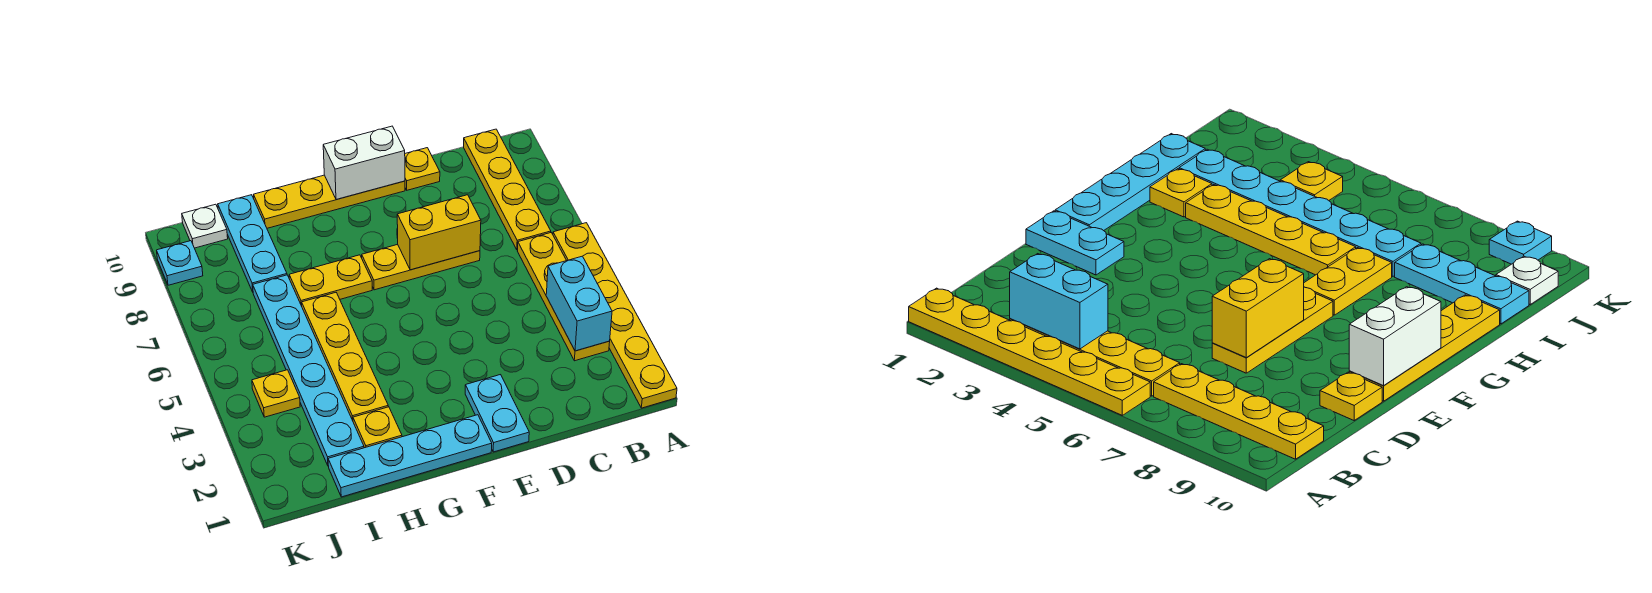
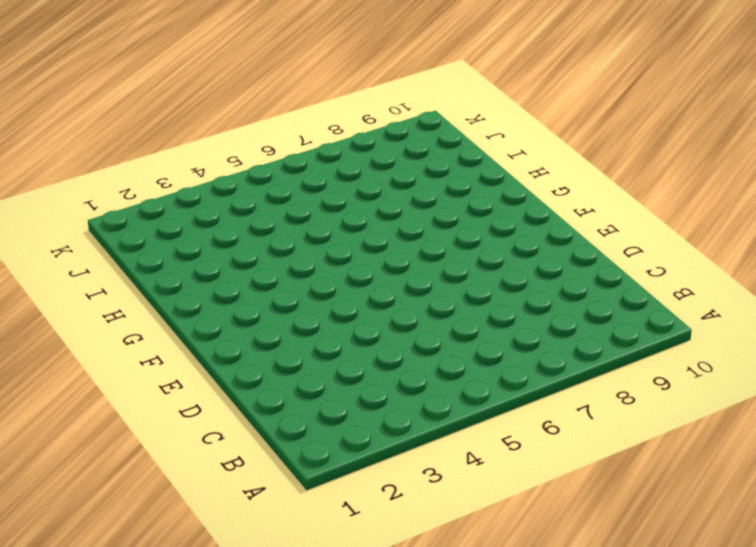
none -> yellow 1x6 plate [553,223,677,408]
none -> yellow 1x4 plate [518,233,610,361]
none -> yellow 1x4 plate [464,129,551,250]

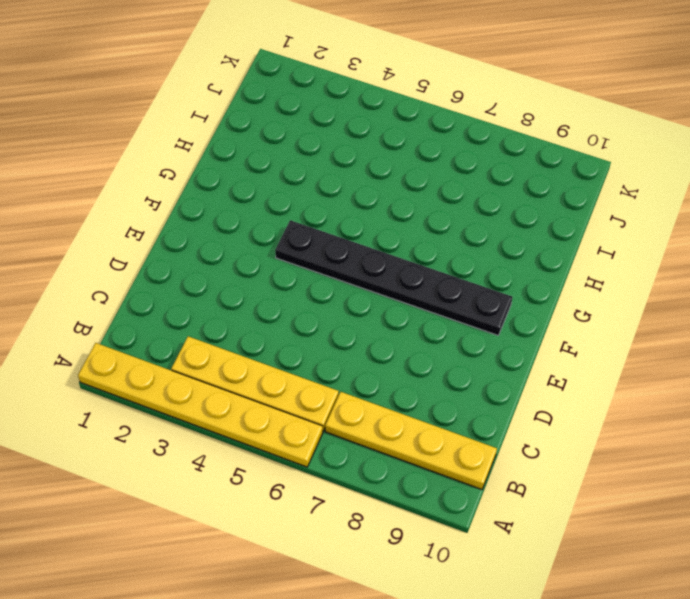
black 1x6 plate [275,220,512,335] -> yellow 1x3 plate [362,244,480,290]
none -> yellow 1x1 plate [405,148,440,190]
none -> cyan 1x2 plate [465,375,529,452]
none -> yellow 1x4 plate [254,175,405,228]

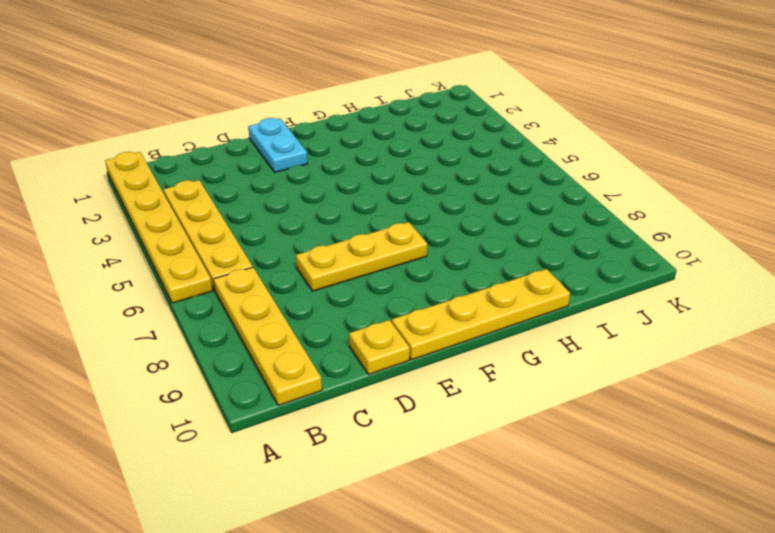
none -> cyan 1x4 plate [328,415,492,497]
none -> yellow 1x2 plate [289,255,372,306]
none -> yellow 1x1 plate [353,407,402,448]

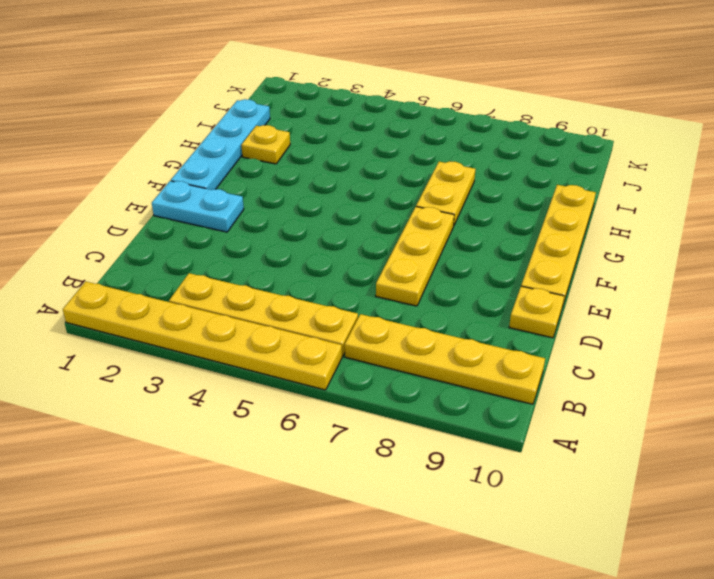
none -> yellow 1x4 plate [302,293,388,420]
none -> cyan 1x6 plate [253,275,364,465]
none -> cyan 1x3 plate [218,195,287,292]

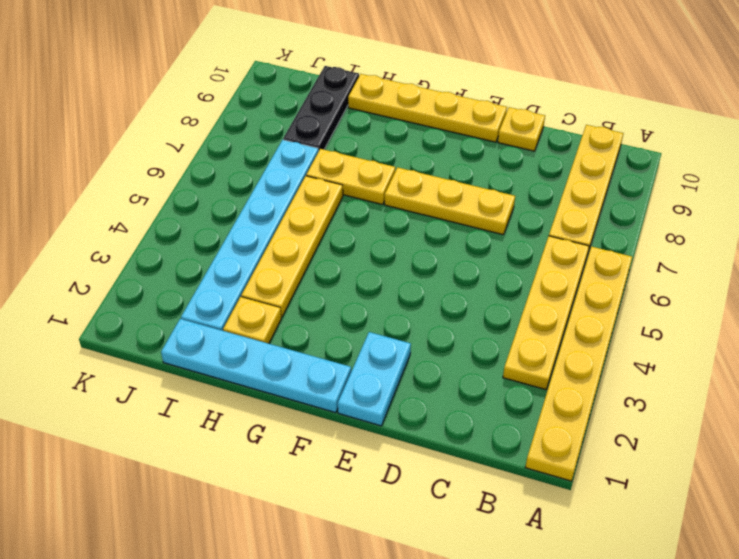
black 1x3 plate [283,66,359,151] -> cyan 1x3 plate [218,195,287,292]
none -> yellow 1x1 plate [252,370,300,417]
none -> white 1x1 plate [182,204,228,248]
none -> cyan 1x1 plate [157,241,203,285]

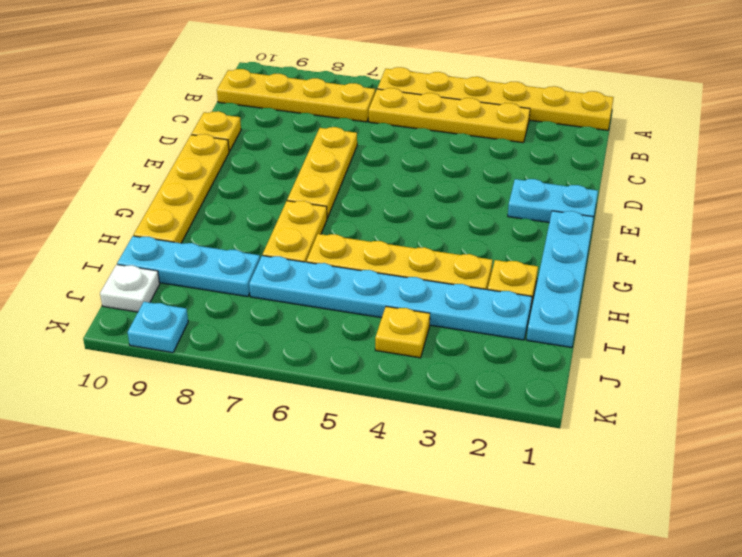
none -> cyan 1x2 brick [546,256,612,351]
none -> yellow 1x2 brick [397,195,481,270]
none -> white 1x2 brick [323,126,405,200]

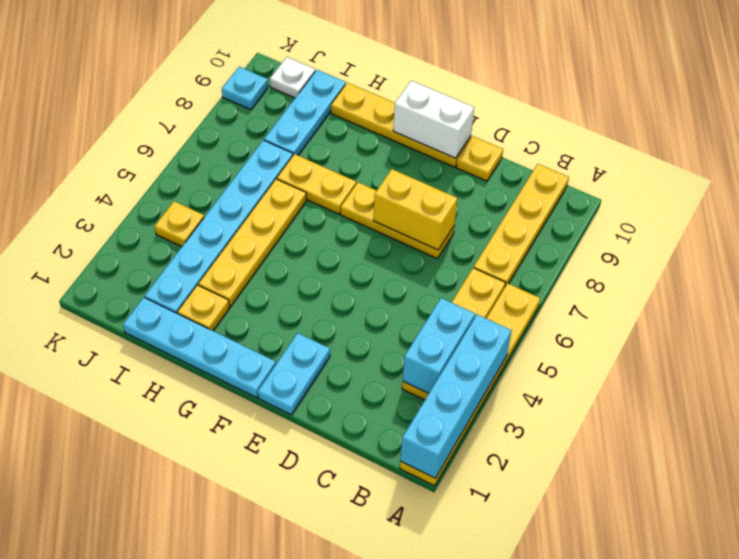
cyan 1x4 brick [400,315,511,478] -> none

